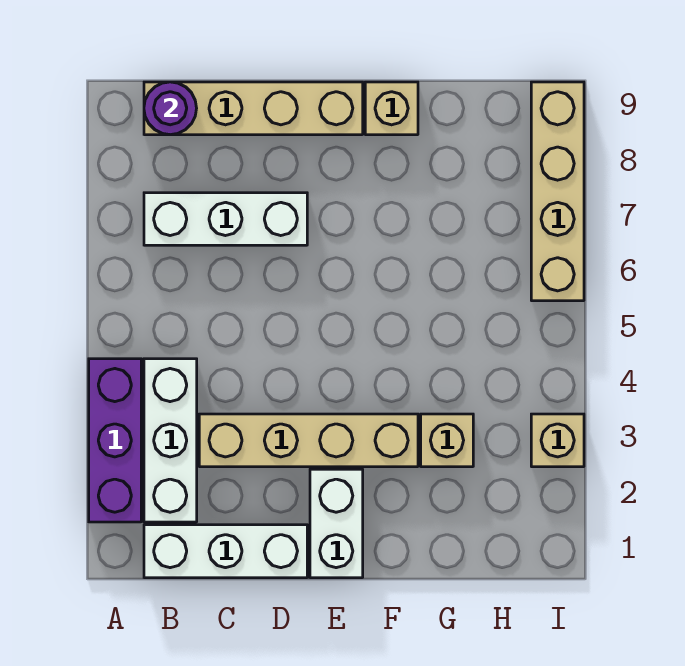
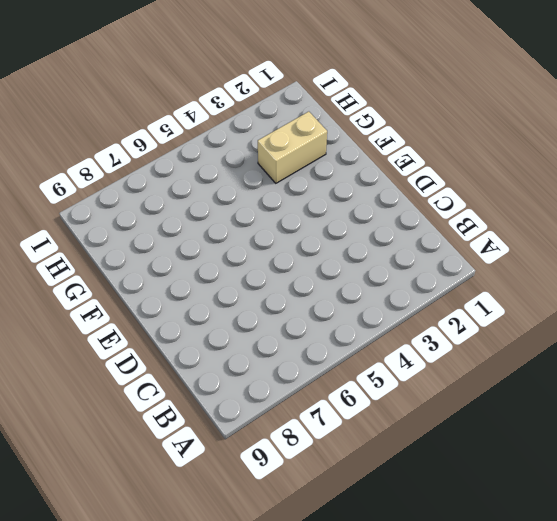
tan 1x2 brick [258,112,327,183] -> tan 1x1 brick [421,414,473,467]
none -> purple 1x3 brick [89,359,141,522]
none -> white 1x3 brick [144,525,307,578]
none -> white 1x3 brick [144,359,197,522]

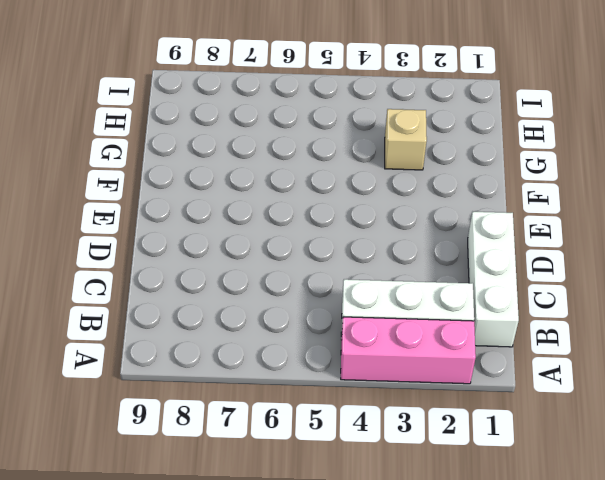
pink 1x3 brick [341,317,476,384] -> purple 1x3 brick [89,359,141,522]
none -> white 1x3 brick [144,193,307,245]
none -> tan 1x4 brick [144,82,363,135]
none -> tan 1x4 brick [199,414,418,467]

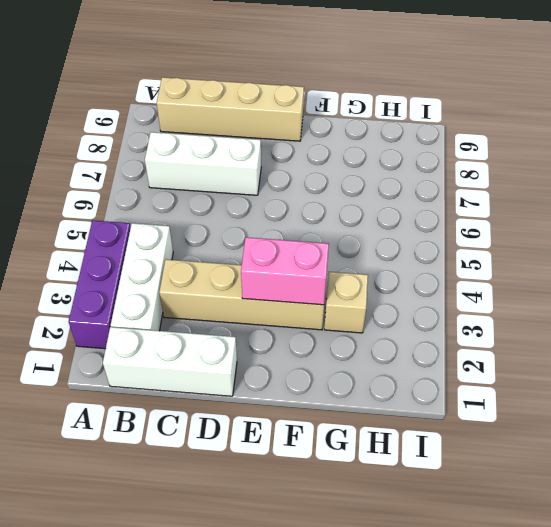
pink 1x2 brick [241,237,329,305] -> none
none -> white 1x2 brick [310,469,363,578]
none -> tan 1x1 brick [365,82,418,135]
none -> tan 1x1 brick [531,414,584,467]

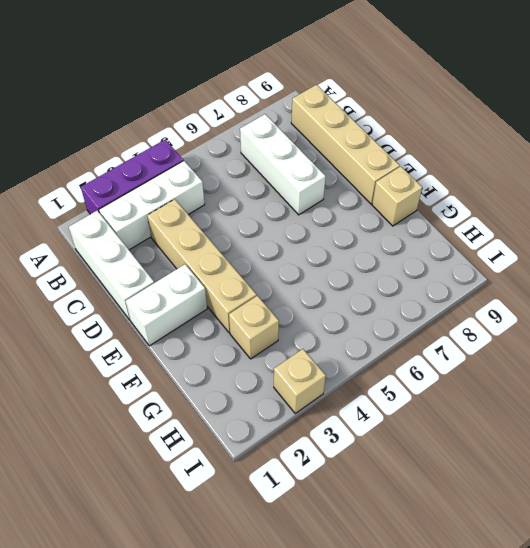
none -> tan 1x4 brick [531,82,584,301]
none -> purple 1x1 round brick [144,82,197,135]

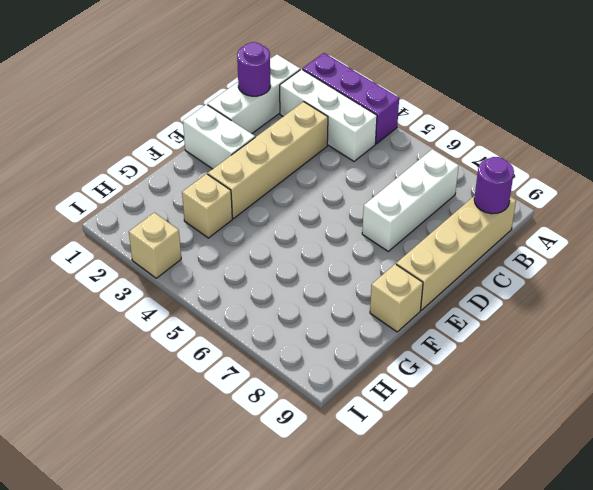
purple 1x1 round brick [237,42,270,96] -> none
none -> tan 1x4 brick [531,82,584,301]

